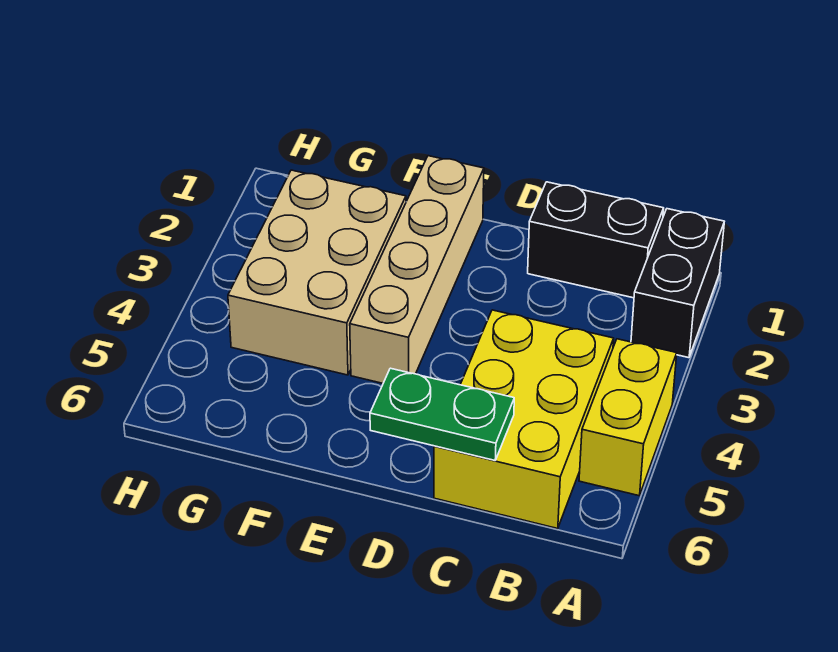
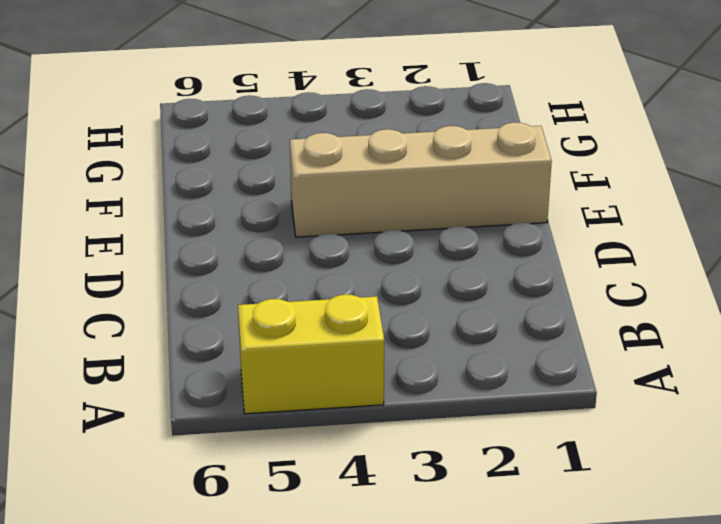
none -> black 1x2 brick [631,209,724,358]
none -> black 1x2 brick [528,182,664,298]

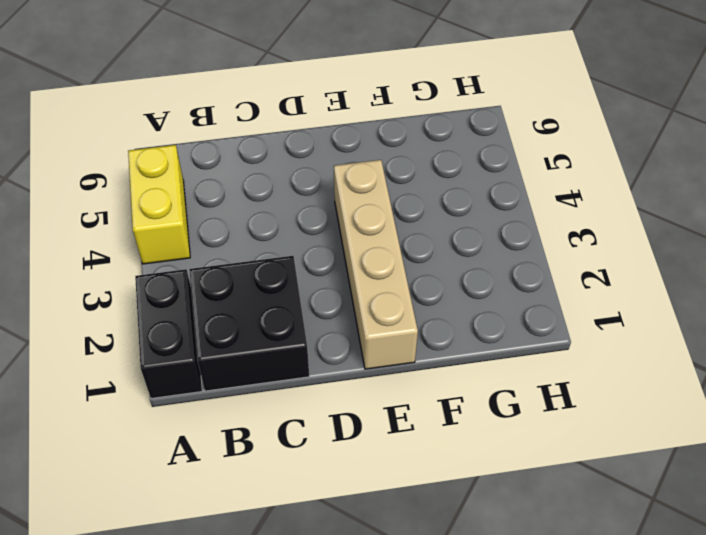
black 2x2 brick [189,256,309,391] -> black 1x2 brick [528,182,664,298]
none -> yellow 2x3 brick [434,310,614,529]
none -> tan 2x3 brick [228,170,406,375]

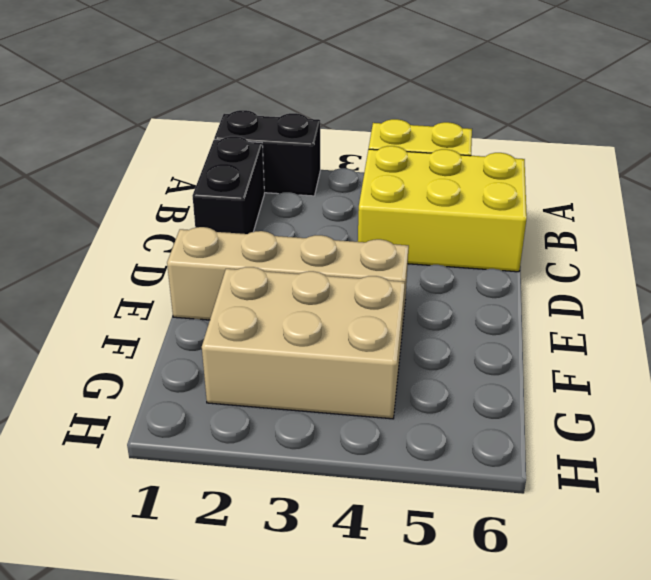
none -> green 1x2 plate [370,368,514,460]

